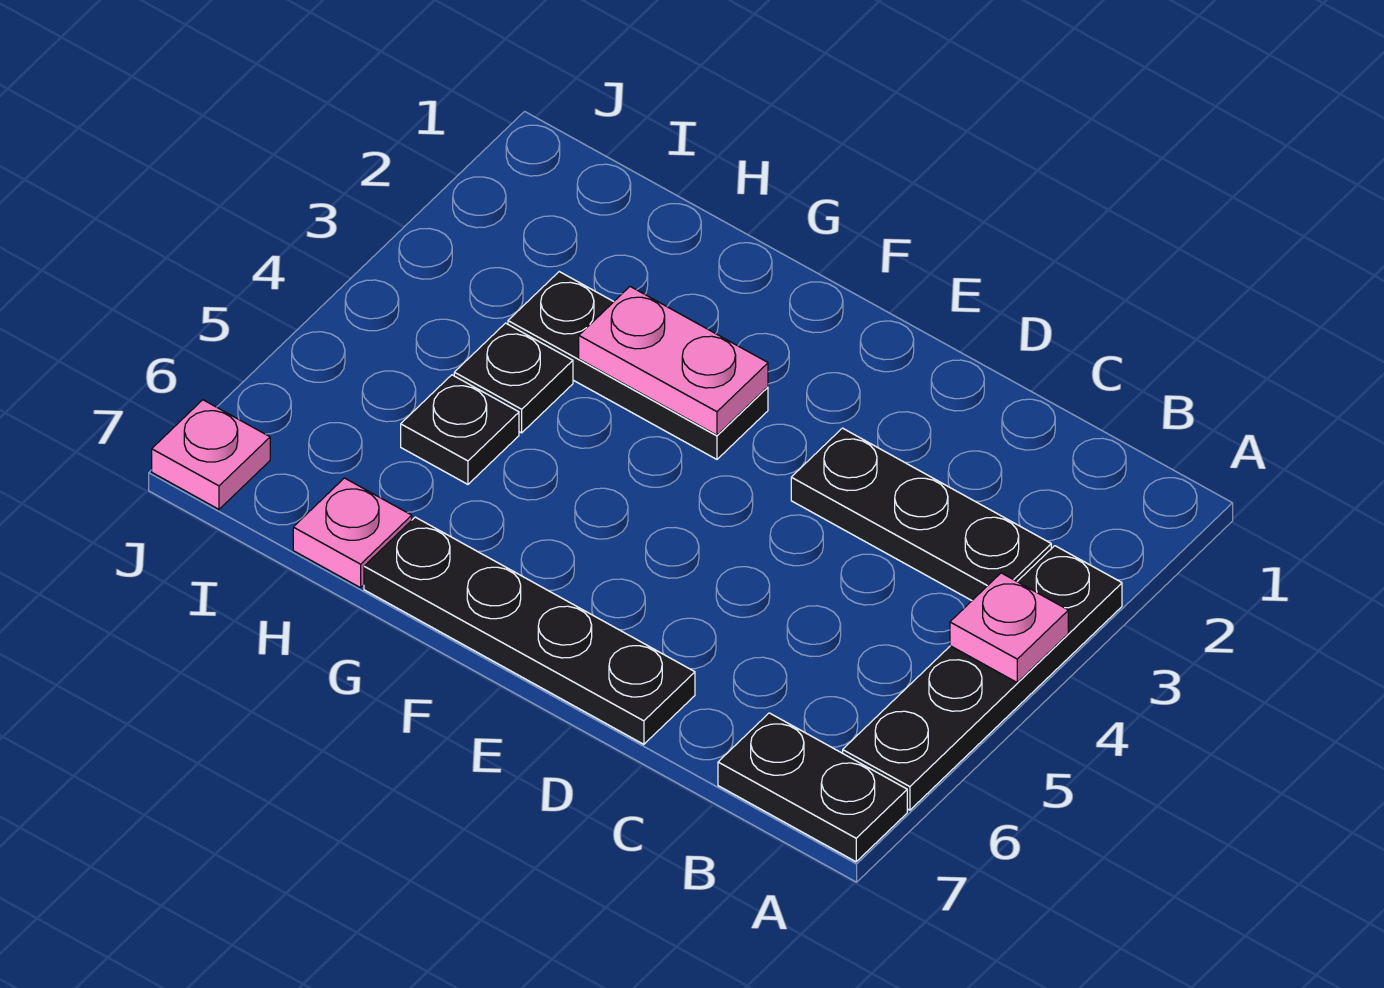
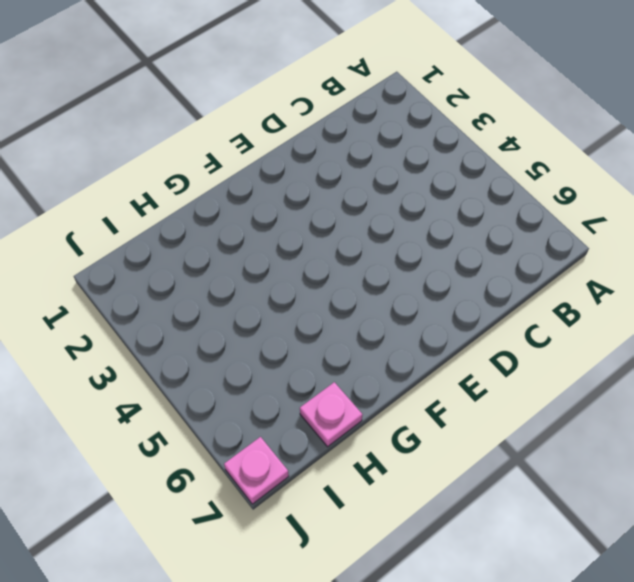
none -> black 1x4 plate [843,546,1122,810]
none -> black 1x2 plate [718,713,907,862]

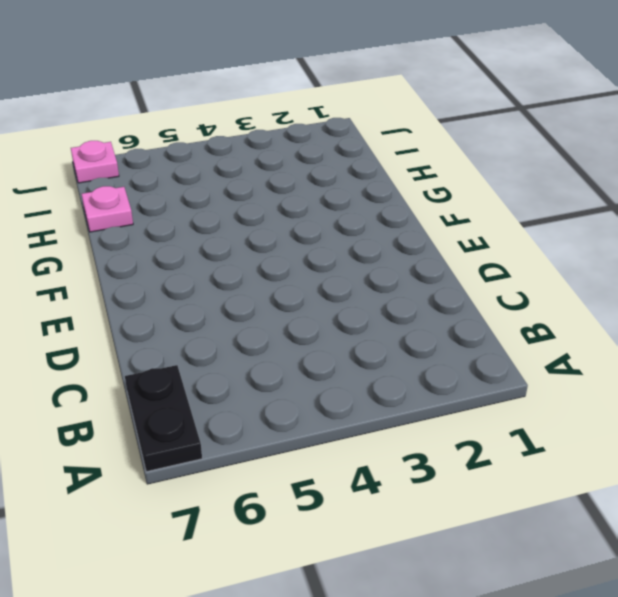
none -> black 1x4 plate [843,546,1122,810]
none -> black 1x3 plate [791,428,1051,600]

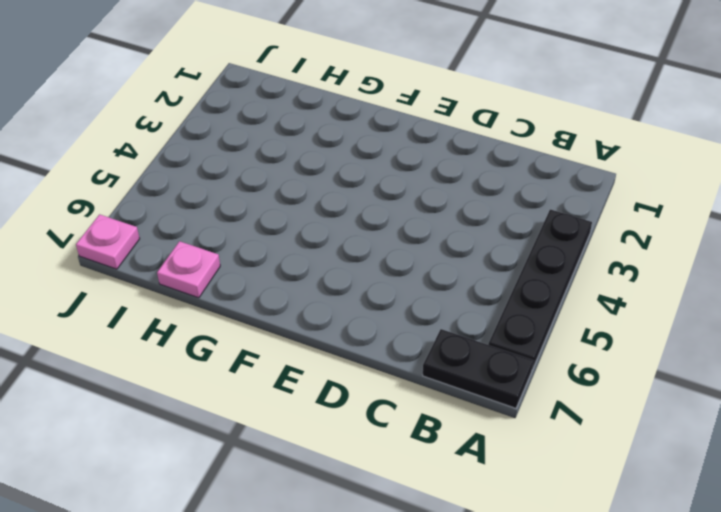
none -> black 1x3 plate [791,428,1051,600]
none -> black 1x4 plate [364,517,695,744]

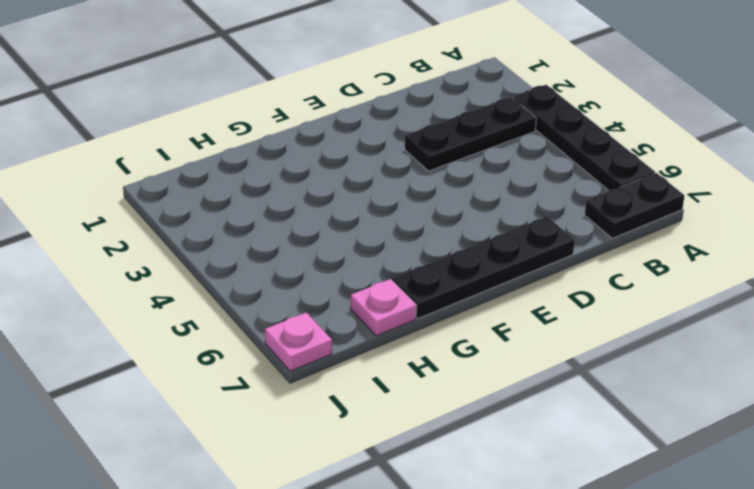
none -> black 1x3 plate [508,272,768,459]
none -> black 1x1 plate [454,323,573,433]

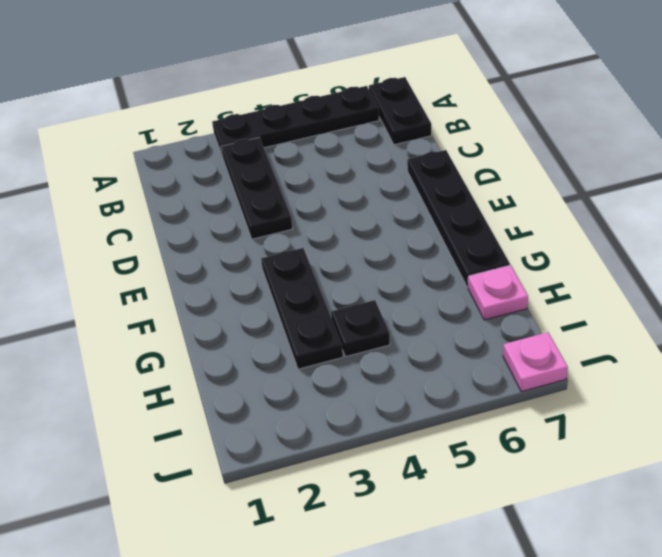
none -> black 1x1 plate [401,375,519,484]
none -> pink 1x1 plate [950,573,1068,682]

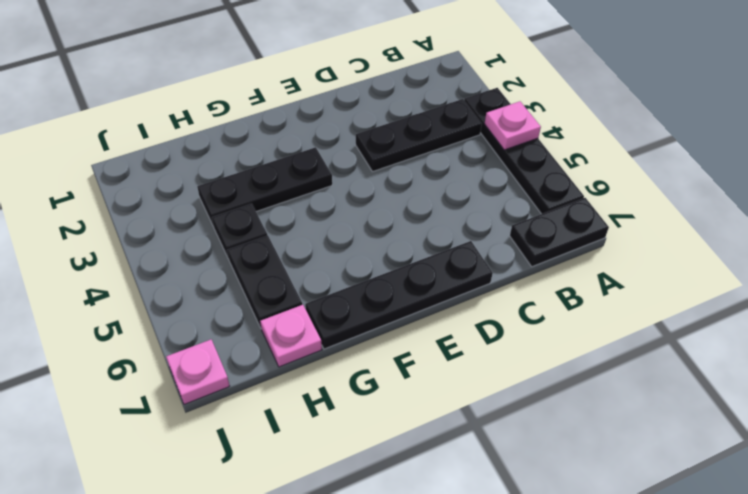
black 1x2 plate [227,235,302,328] -> black 1x1 plate [401,375,519,484]
none -> pink 1x2 plate [579,287,768,435]

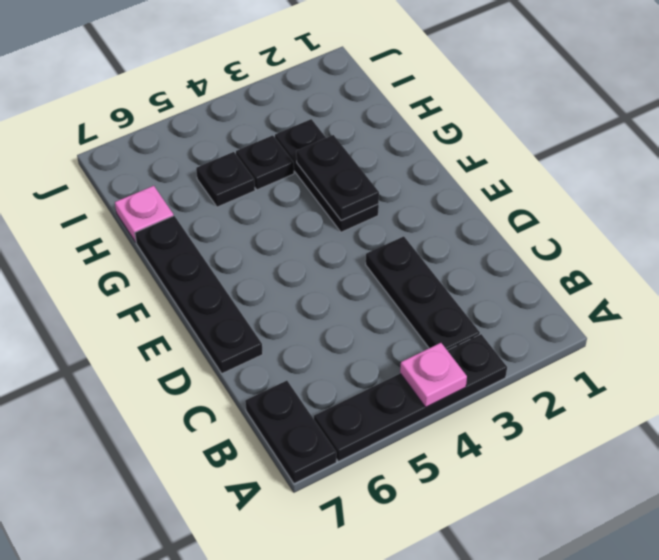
black 1x2 plate [296,135,379,221] -> pink 1x2 plate [579,287,768,435]
none -> pink 1x1 plate [152,400,270,509]

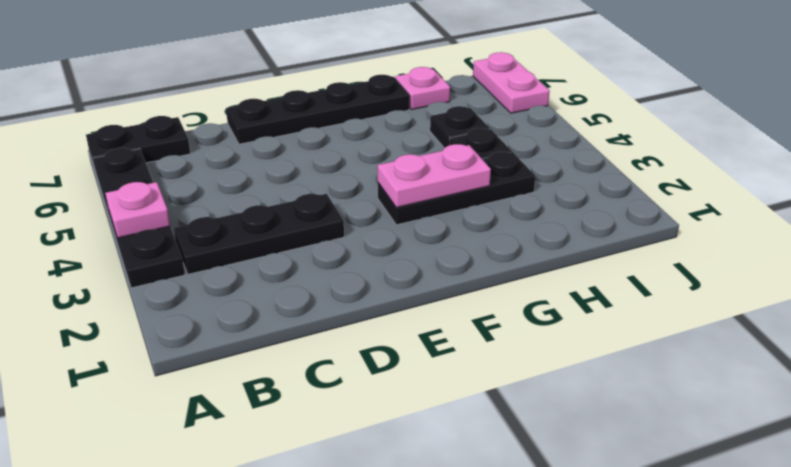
pink 1x2 plate [473,52,550,113] -> pink 1x1 plate [152,400,270,509]

